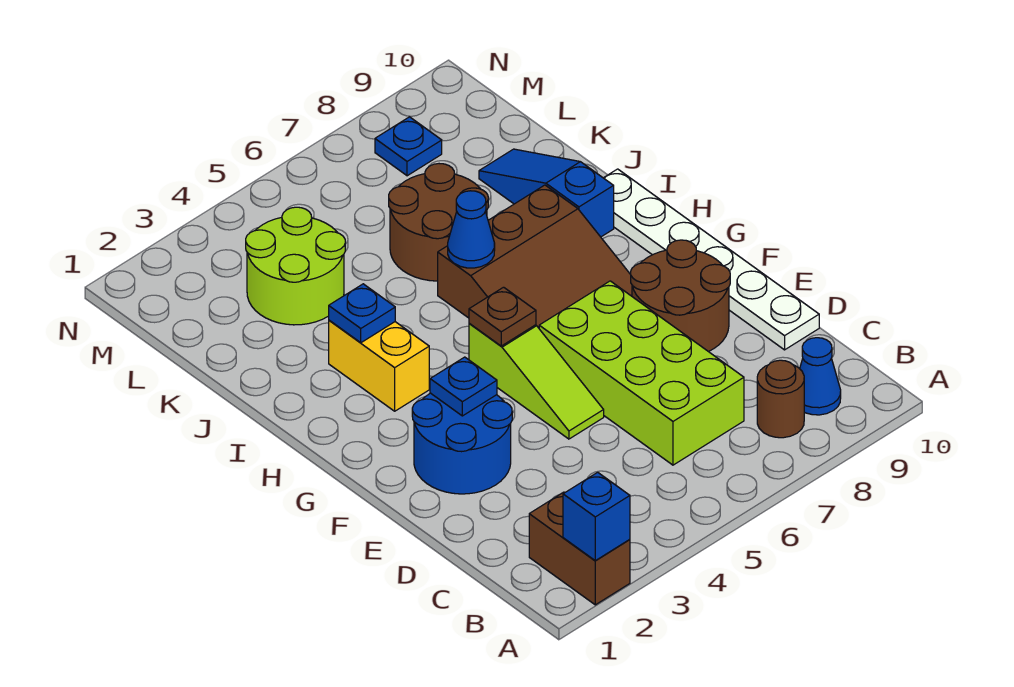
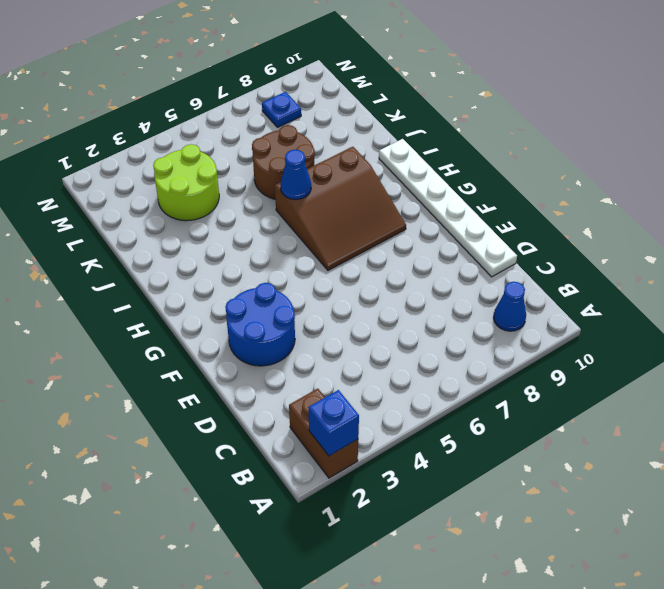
none -> brown 1x1 round brick [757,360,804,438]
none -> lime 2x4 brick [539,281,744,465]
none -> lime 1x3 slope [469,323,604,439]

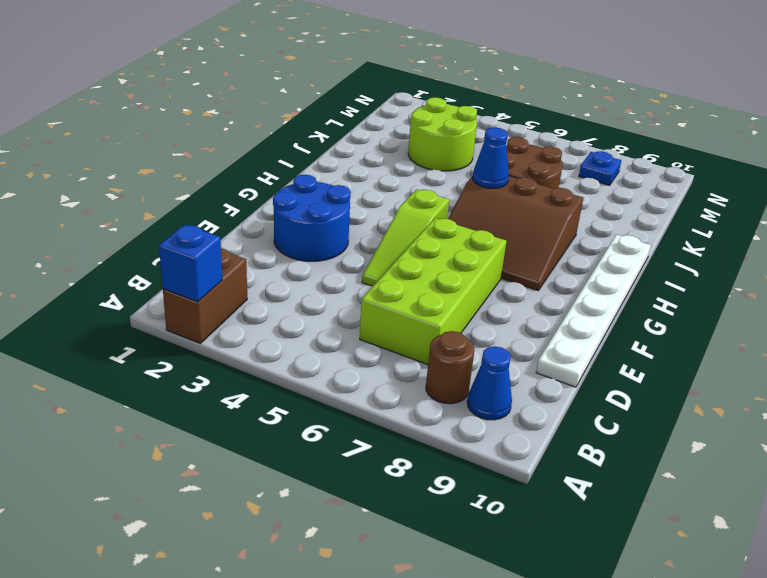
none -> brown 2x2 round brick [631,240,730,352]
none -> yellow 1x2 brick [329,320,429,411]
none -> blue 1x3 slope [479,149,614,237]

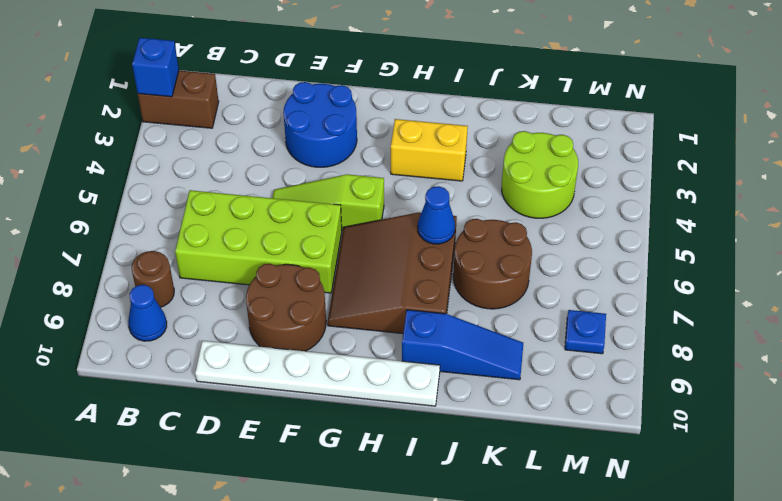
none -> blue 1x1 plate [430,357,497,416]
none -> brown 1x1 plate [469,287,536,346]
none -> blue 1x1 plate [329,284,395,343]

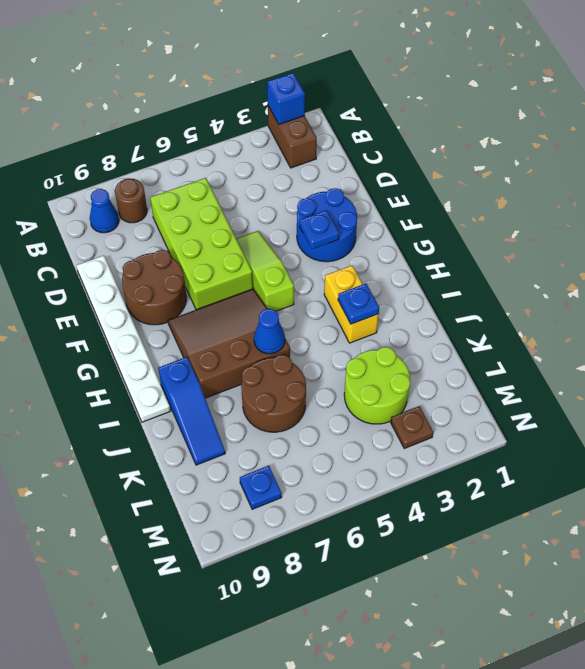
brown 1x1 plate [391,406,433,448] -> brown 1x1 plate moved to [469,287,536,346]

